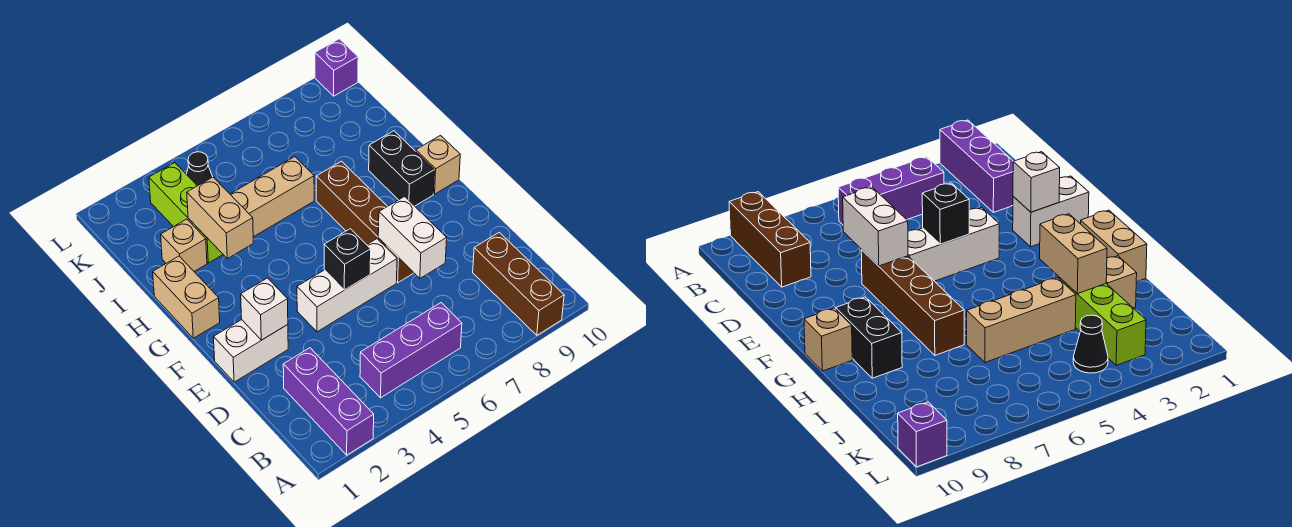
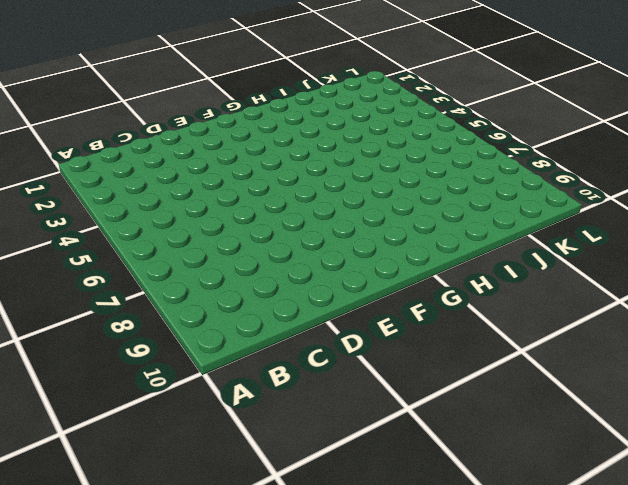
none -> purple 1x3 brick [283,348,374,455]
none -> brown 1x3 brick [473,232,564,335]
none -> purple 1x3 brick [360,303,462,398]

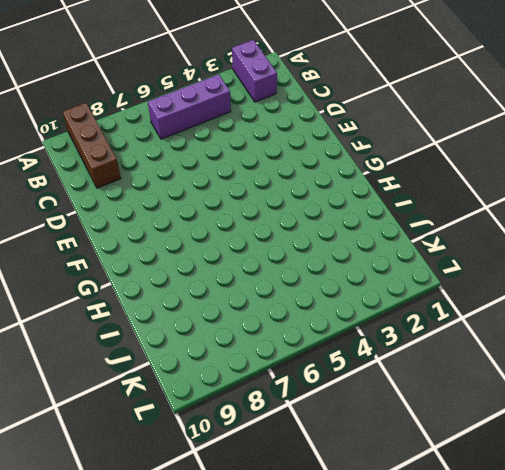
purple 1x2 brick [232,40,277,102] -> purple 1x3 brick [283,348,374,455]
none -> white 1x2 brick [214,320,288,382]
none -> white 1x3 brick [297,239,397,332]
none -> brown 1x4 brick [316,161,414,283]

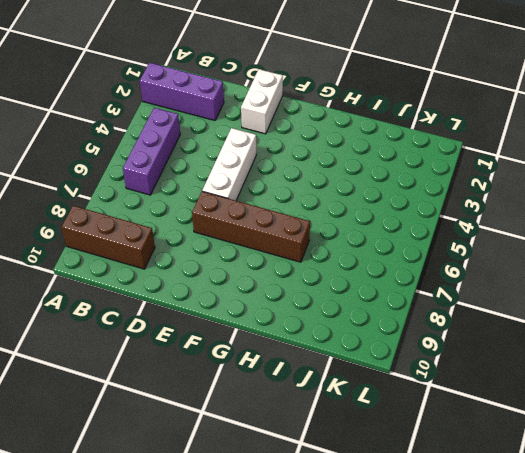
none -> tan 1x2 brick [153,256,220,338]
none -> black 1x2 brick [369,131,434,206]
none -> tan 1x1 brick [416,135,460,194]

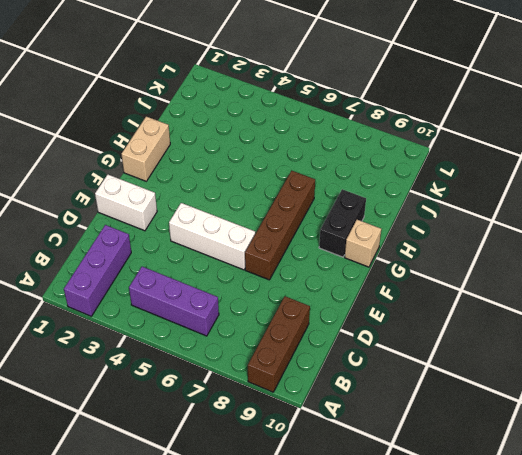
none -> tan 1x1 brick [161,219,207,271]
none -> lime 1x3 brick [149,163,223,263]
none -> tan 1x3 brick [230,157,314,237]

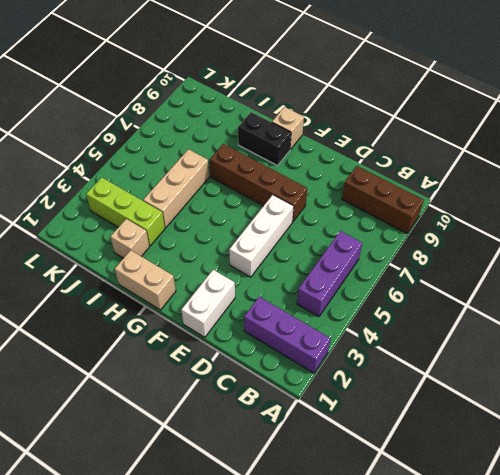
none -> black 1x1 cone [186,152,212,186]
none -> purple 1x1 brick [315,39,358,96]
none -> white 1x2 brick [378,197,447,278]

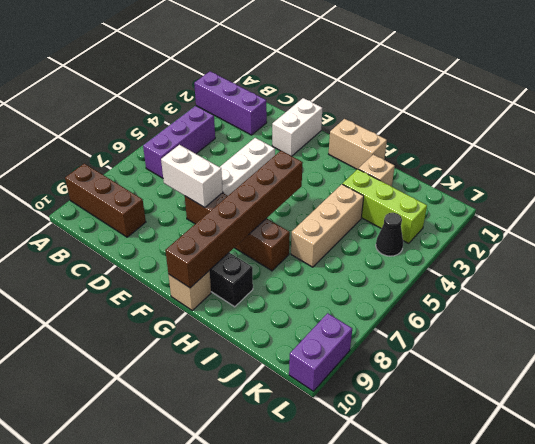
brown 1x6 brick [165,151,303,288] -> none
purple 1x2 brick [289,313,352,391] -> purple 1x1 brick [315,39,358,96]
none -> white 1x1 brick [241,278,288,340]
none -> black 1x1 brick [324,229,371,290]
none -> tan 1x2 brick [187,177,253,259]

